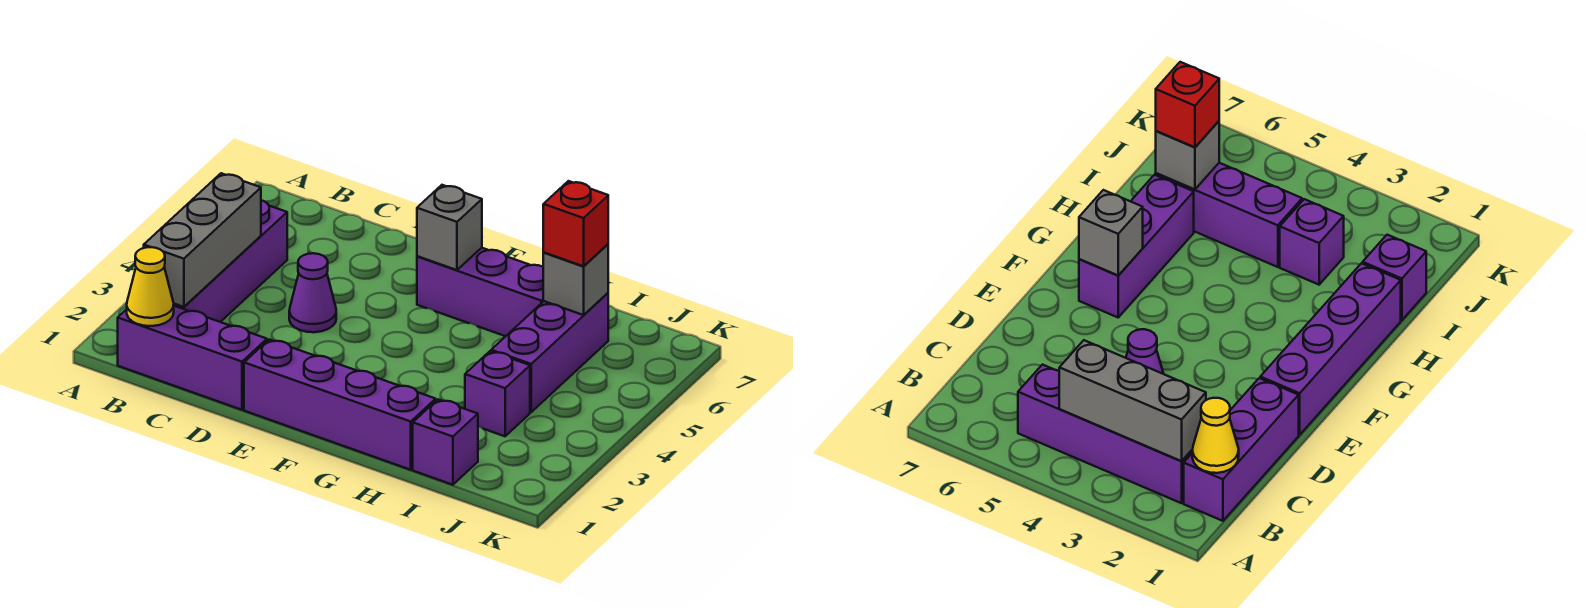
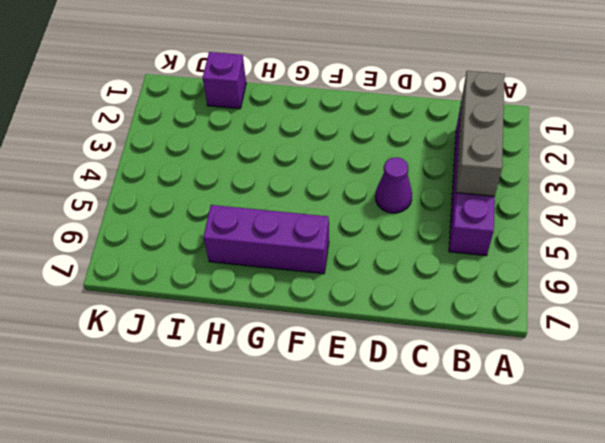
none -> purple 1x3 brick [118,306,267,410]
none -> purple 1x4 brick [244,340,436,470]
none -> purple 1x1 brick [465,351,530,436]

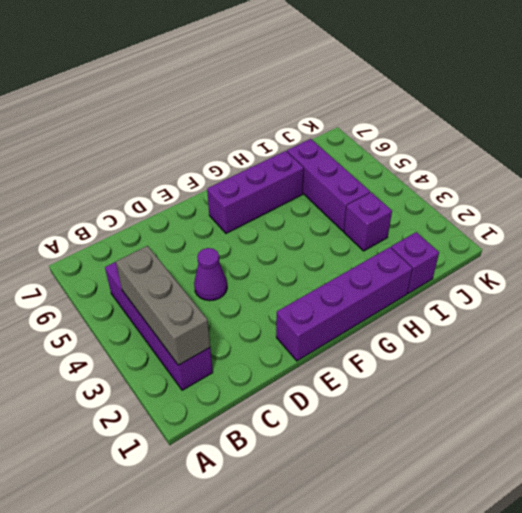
none -> purple 1x3 brick [118,306,267,410]
none -> yellow 1x1 cone [127,247,174,326]
none -> grey 1x1 brick [417,185,482,270]

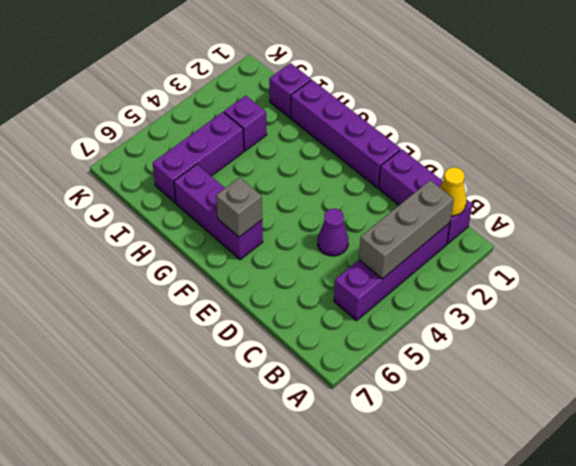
none -> grey 1x1 brick [543,244,608,315]
none -> red 1x1 brick [543,181,608,266]

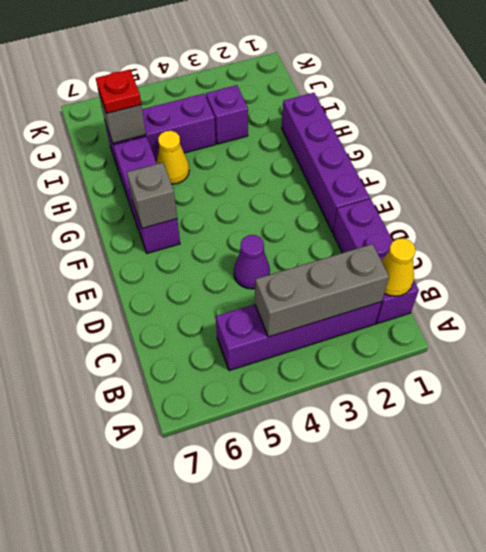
yellow 1x1 cone [156,131,189,184] -> none
red 1x1 plate [96,69,141,113] -> red 1x1 brick [543,181,608,266]
none -> purple 1x1 brick [413,400,478,485]

